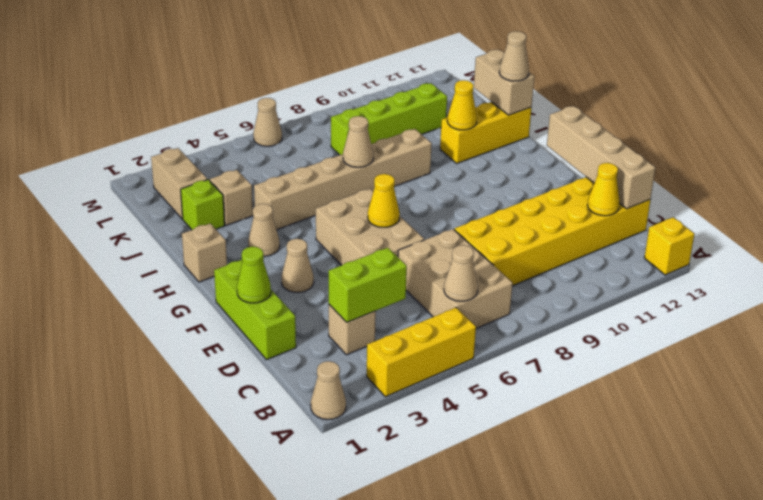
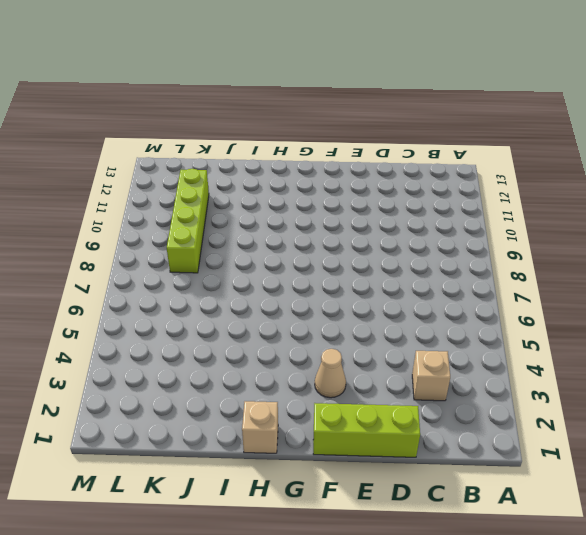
none -> tan 1x1 cone [311,361,346,420]
none -> yellow 1x3 brick [367,308,476,397]
none -> yellow 1x1 brick [644,217,694,275]

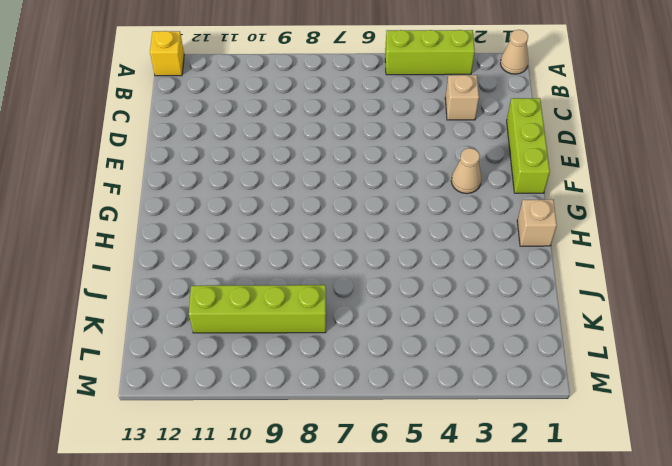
lime 1x3 brick [385,30,475,75] -> yellow 1x3 brick [367,308,476,397]
none -> tan 2x3 brick [398,229,513,328]
none -> yellow 2x6 brick [454,177,651,286]
none -> tan 2x3 brick [316,189,424,265]

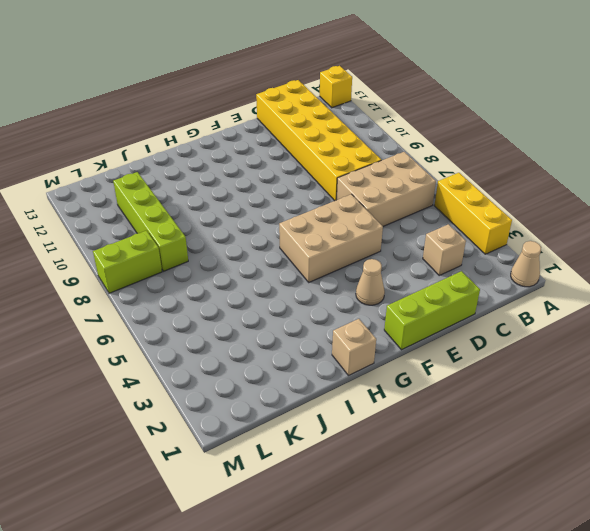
lime 1x2 brick [93,231,162,293] -> lime 1x2 brick turned to [329,248,407,322]
none -> tan 1x1 cone [248,204,280,256]
none -> tan 1x6 brick [254,129,432,230]
none -> yellow 1x3 brick [440,102,532,163]

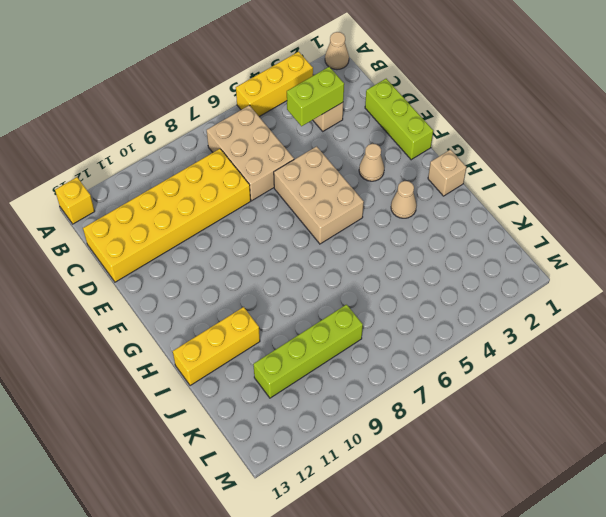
none -> tan 1x6 brick [254,129,432,230]
none -> lime 1x1 brick [181,180,225,230]
none -> tan 1x1 brick [210,170,253,225]

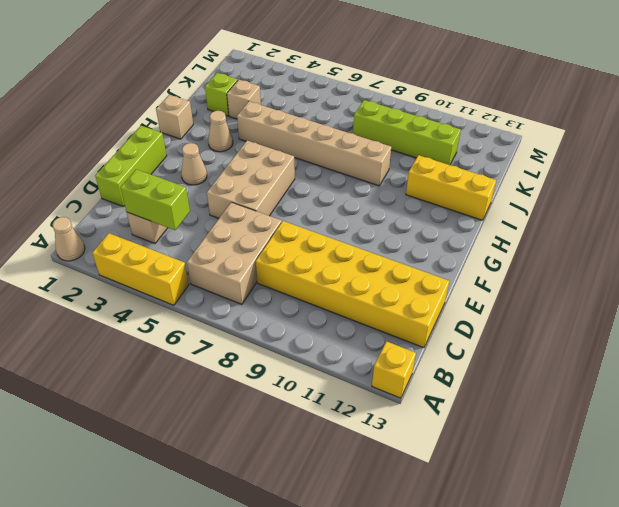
none -> tan 1x2 brick [151,148,208,219]
none -> tan 1x1 cone [253,98,282,146]
none -> tan 1x1 cone [444,245,478,301]

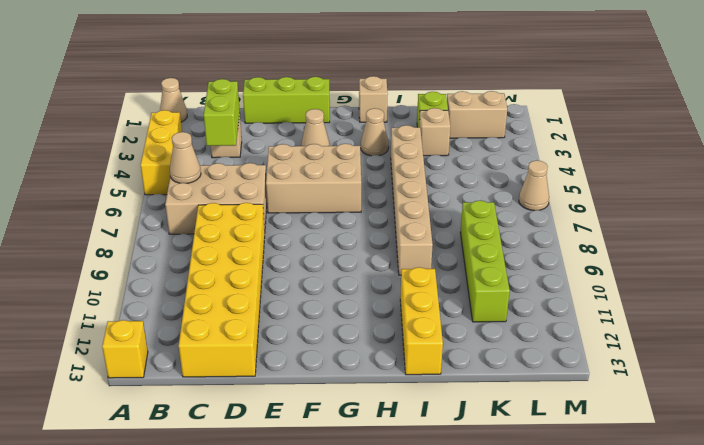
none -> yellow 1x1 cone [587,163,620,216]
none -> tan 1x4 brick [547,106,655,209]
none -> lime 1x1 cone [237,246,271,303]

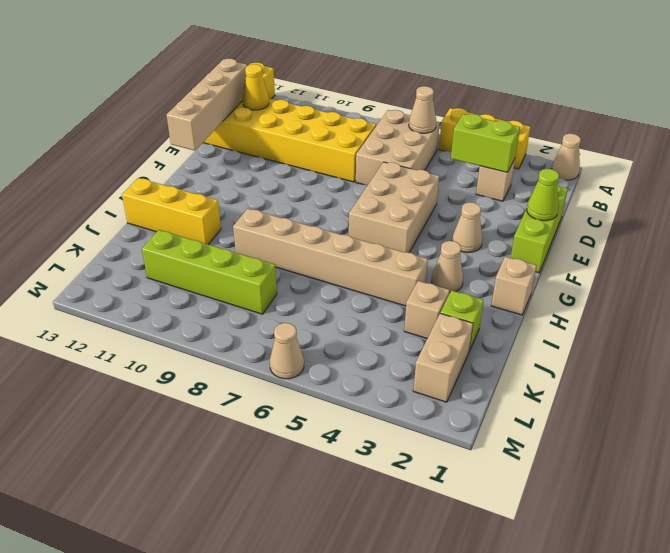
none -> yellow 1x1 cone [368,174,400,227]
none -> tan 1x1 cone [343,116,373,167]
none -> yellow 1x1 cone [447,80,477,130]

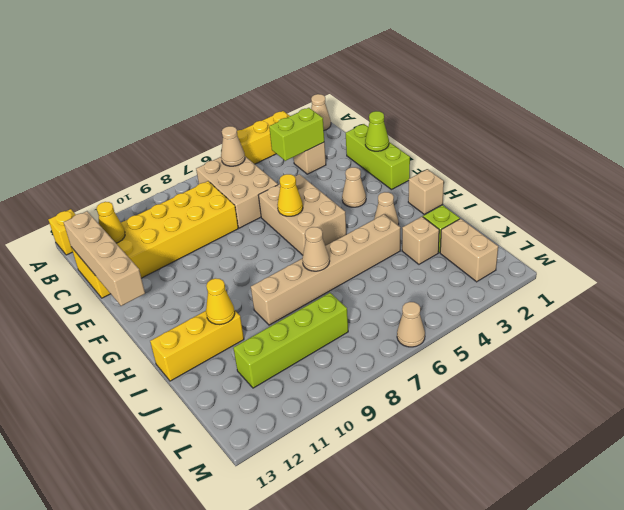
none -> tan 1x2 brick [473,50,534,115]
none -> tan 1x1 cone [499,31,529,81]

